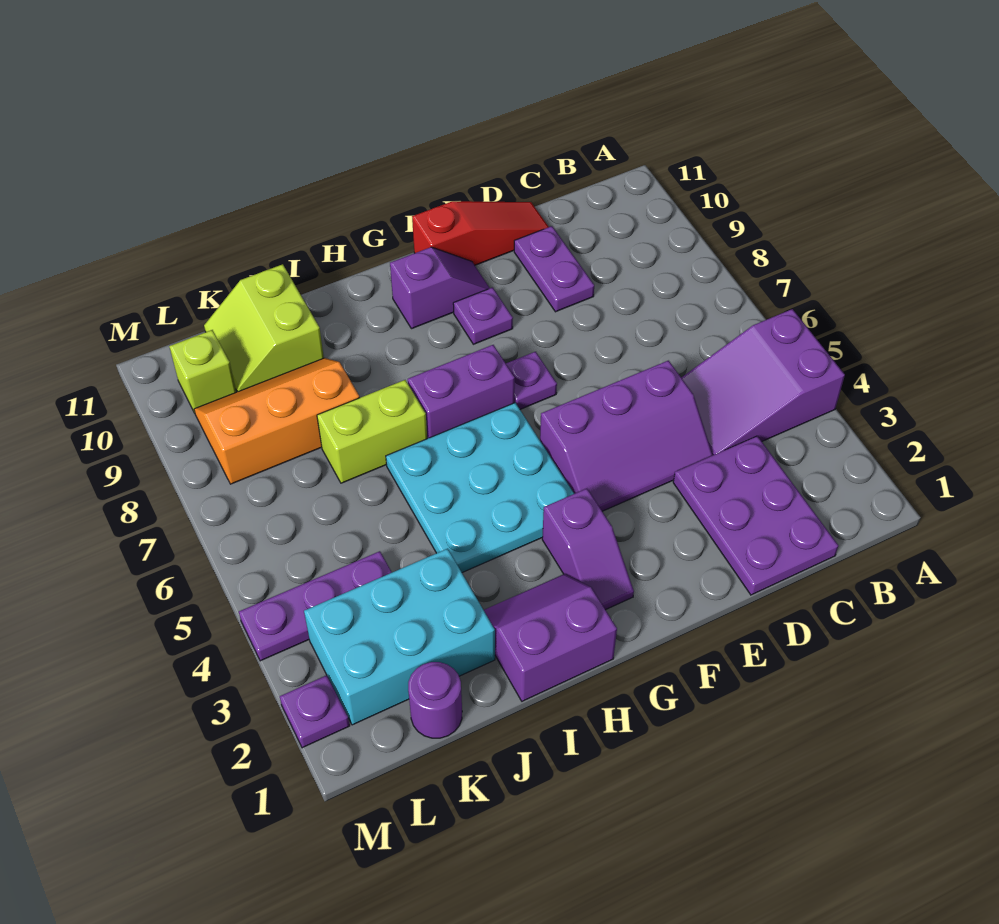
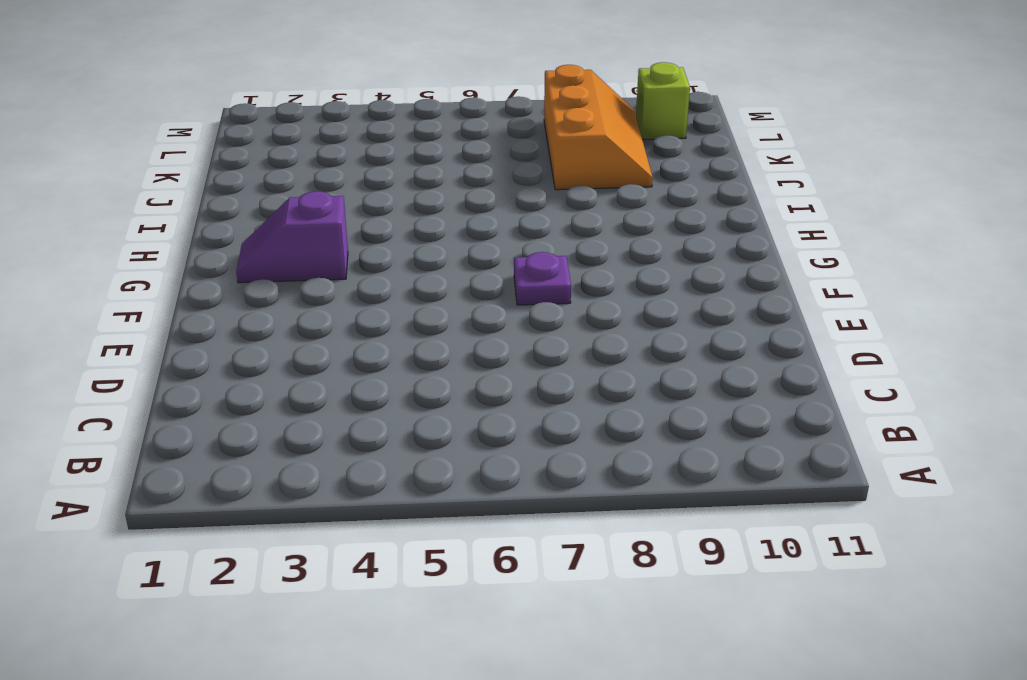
none -> purple 2x3 slope [681,309,845,455]
none -> purple 2x3 plate [673,436,838,595]
none -> purple 2x3 slope [540,361,713,511]

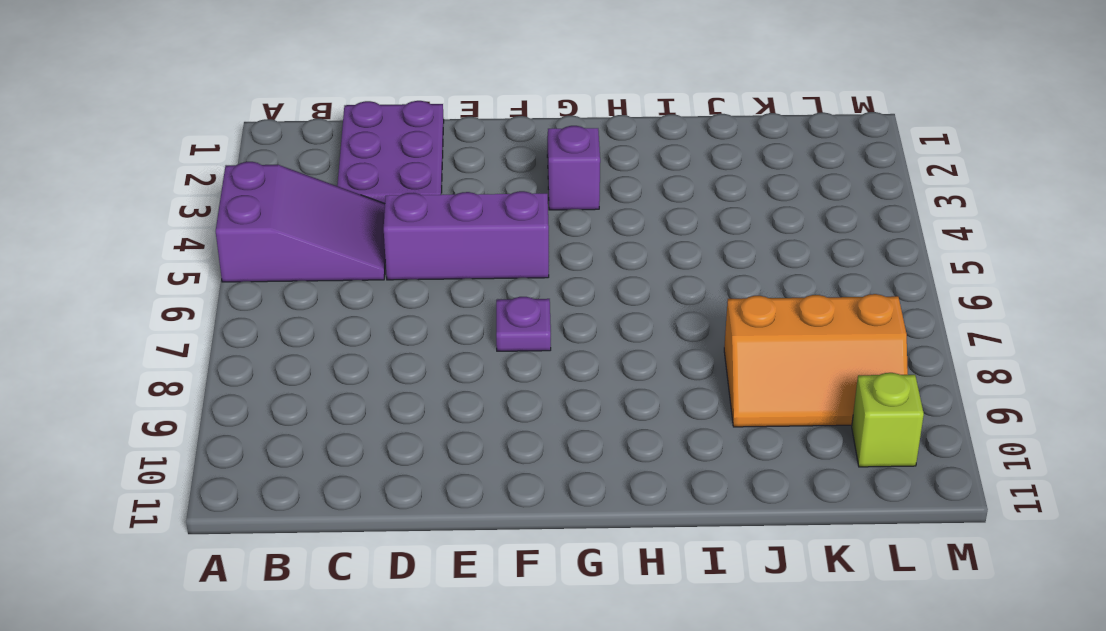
none -> purple 1x2 plate [514,226,594,312]
none -> red 1x3 slope [412,201,549,265]
none -> purple 1x1 plate [453,287,513,344]

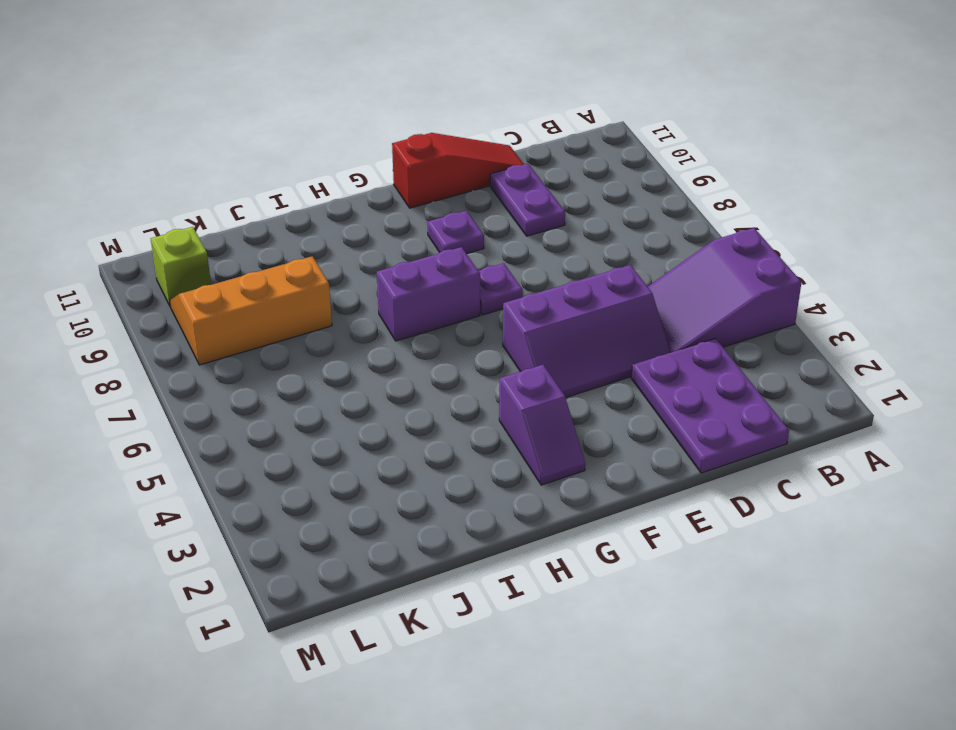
none -> purple 1x2 slope [390,247,490,329]
none -> cyan 3x3 plate [386,403,574,573]
none -> purple 2x2 slope [484,574,617,701]

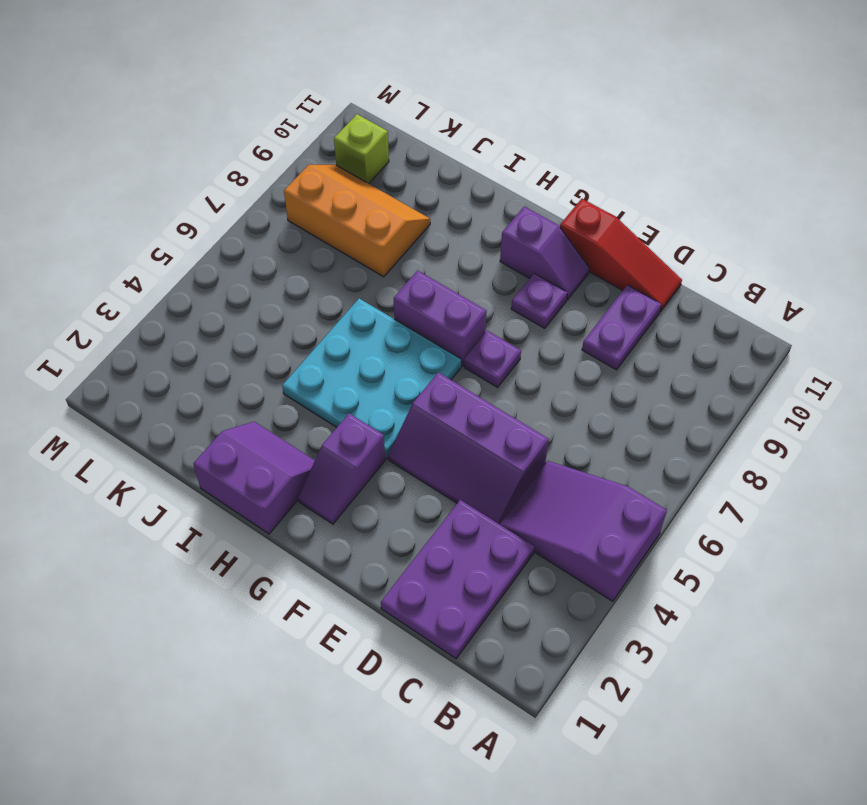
none -> lime 1x2 brick [317,380,427,483]
none -> cyan 2x3 brick [304,549,495,725]
none -> lime 2x2 slope [204,264,324,392]

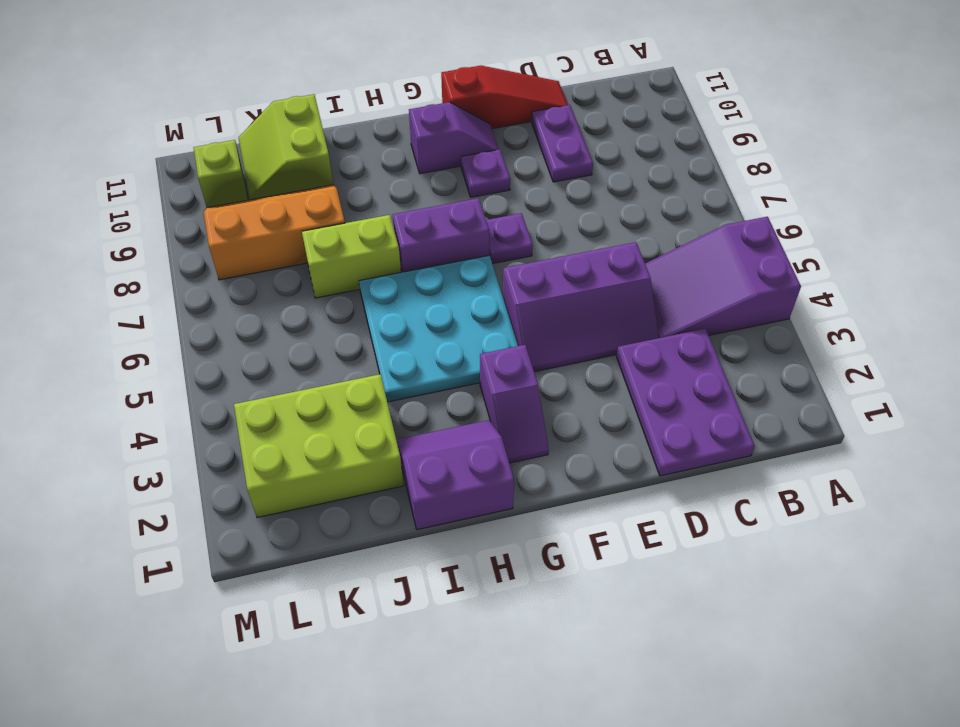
lime 2x3 brick [234,374,404,518] -> cyan 2x3 brick [304,549,495,725]
none -> purple 1x1 round brick [408,662,462,738]
none -> purple 1x3 plate [239,551,392,661]
none -> purple 1x1 plate [280,675,350,748]

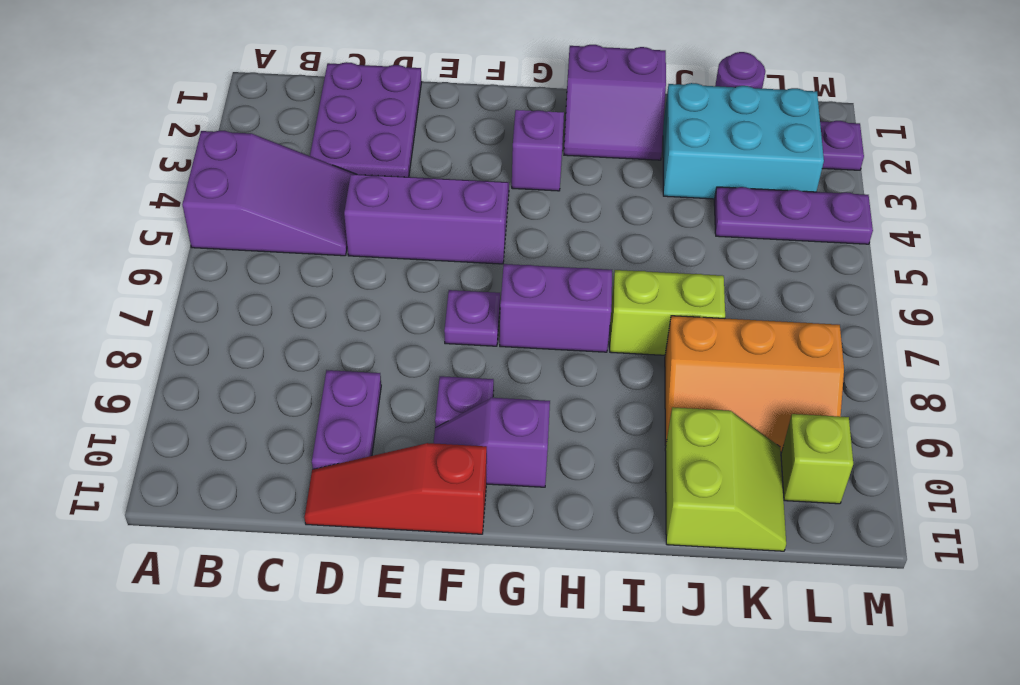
none -> cyan 3x3 plate [386,403,574,573]

